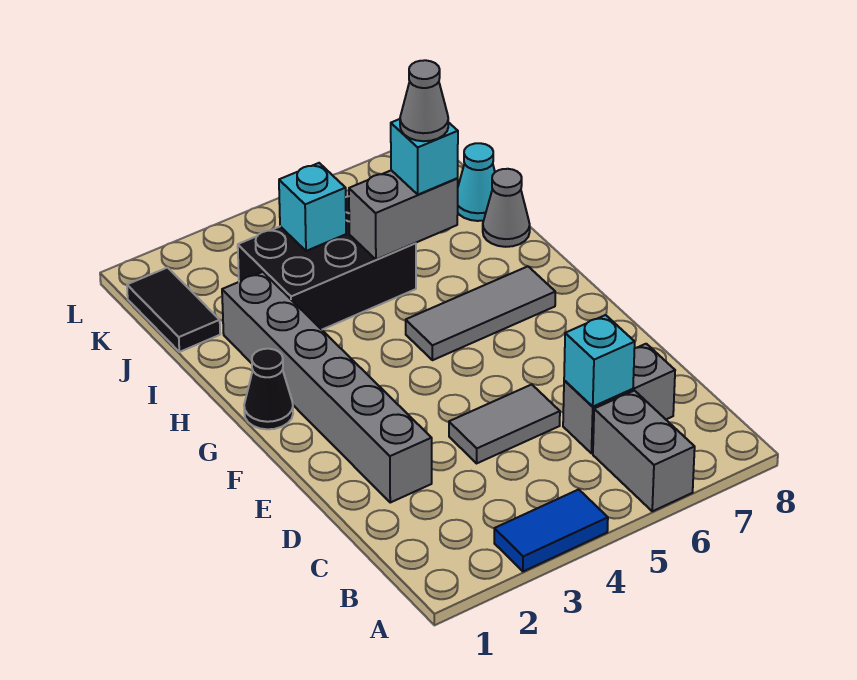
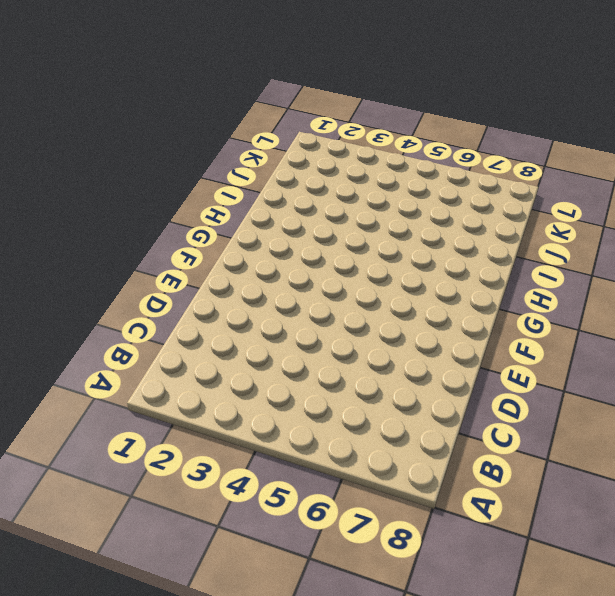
none -> blue 1x2 tile [494,489,608,571]
none -> grey 1x2 brick [593,391,695,511]
none -> grey 1x2 brick [563,344,675,453]

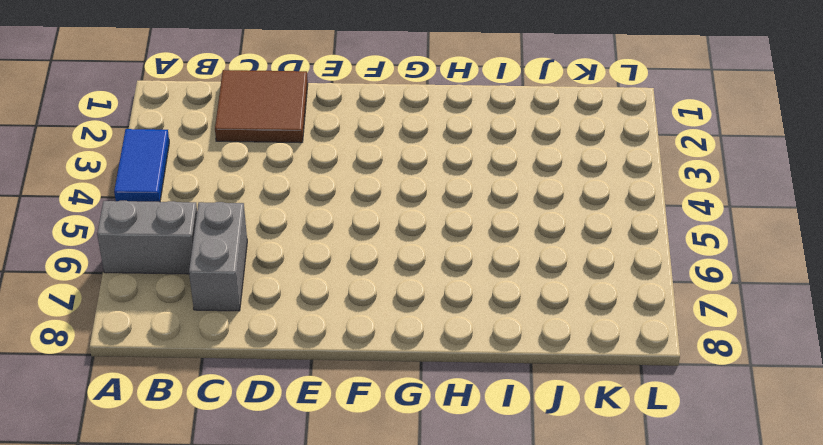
brown 2x2 tile [215,70,308,143] -> grey 1x6 brick [222,272,432,502]
none -> grey 1x2 tile [449,385,560,463]
none -> black 1x1 cone [244,349,293,429]
none -> grey 1x3 tile [406,266,555,360]

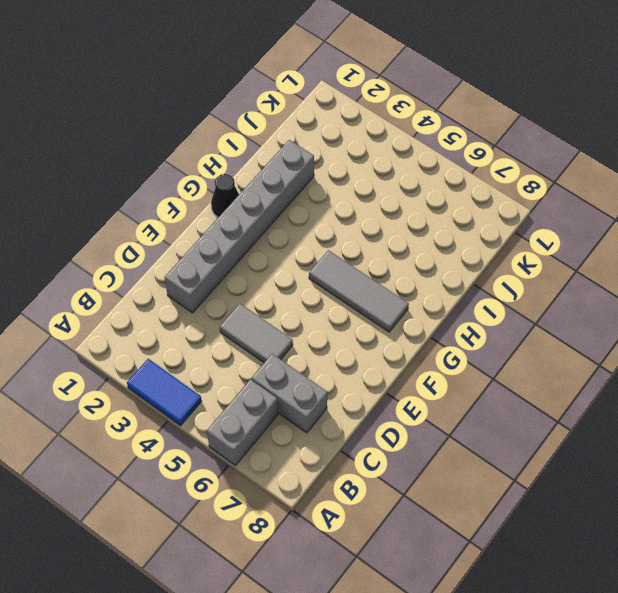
none -> black 2x3 brick [238,196,416,329]
none -> grey 1x1 cone [483,169,530,247]
none -> black 1x2 tile [127,268,220,352]

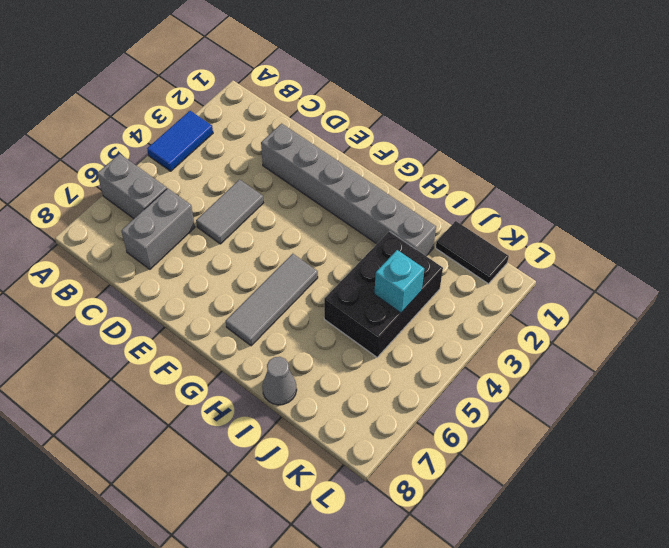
none -> black 1x1 cone [244,349,293,429]
none -> cyan 1x1 cone [458,143,495,221]
none -> cyan 1x1 brick [564,315,635,407]

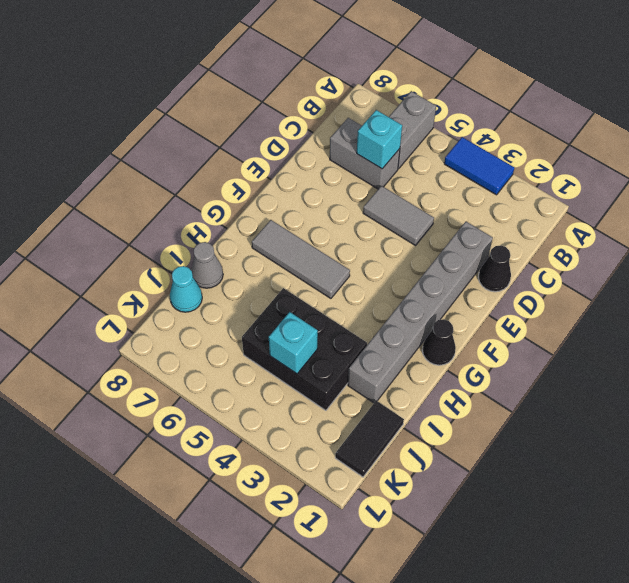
black 1x1 cone [478,245,511,292] -> none
none -> grey 1x2 brick [349,170,458,260]
none -> cyan 1x1 brick [391,119,458,195]
none -> grey 1x1 cone [400,60,448,141]

